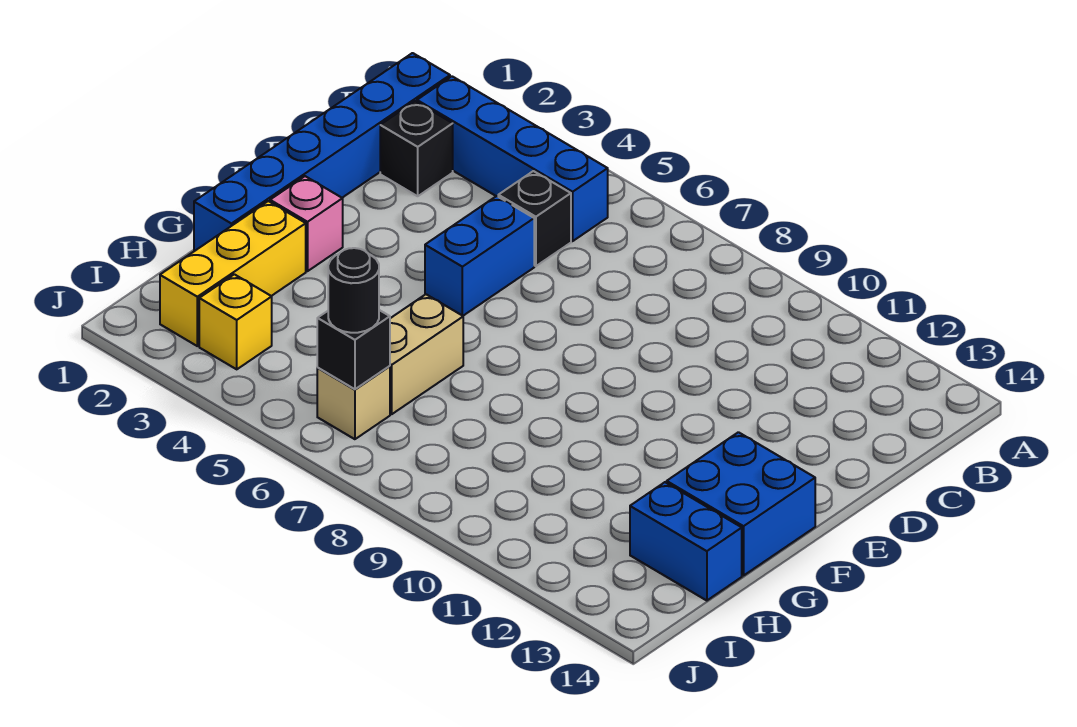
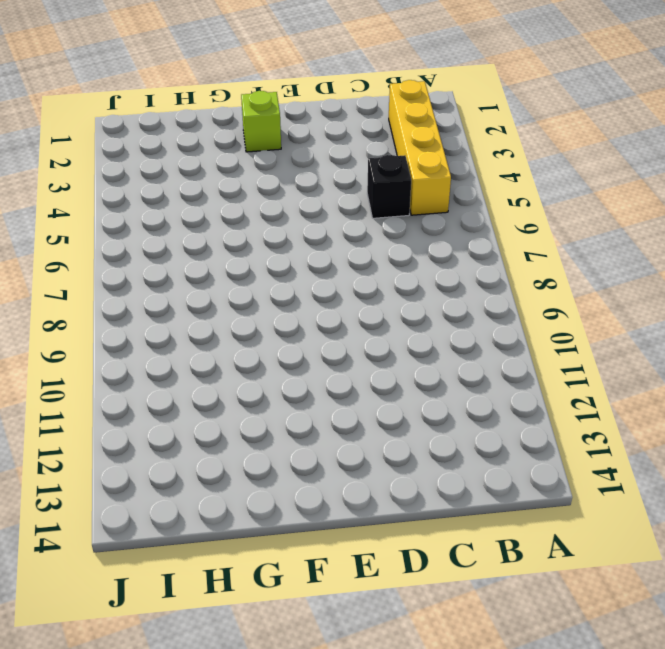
yellow 1x4 brick [389,80,451,215] -> blue 1x4 brick [417,76,608,241]
lime 1x1 brick [241,91,281,152] -> pink 1x1 brick [270,176,343,271]
none -> blue 1x6 brick [194,53,450,251]
none -> black 1x1 brick [380,101,453,196]
none -> blue 1x2 brick [425,196,534,316]

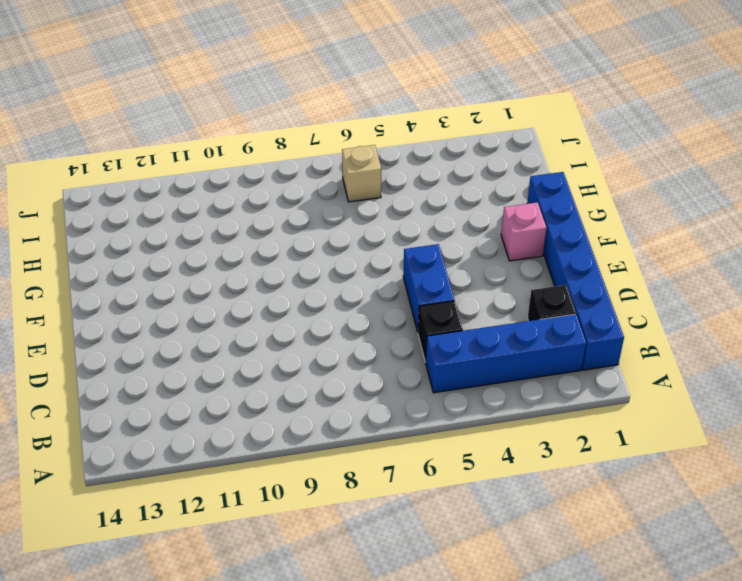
none -> blue 2x2 brick [667,432,815,576]
none -> yellow 1x3 brick [160,201,306,346]
none -> tan 1x2 brick [390,294,463,414]

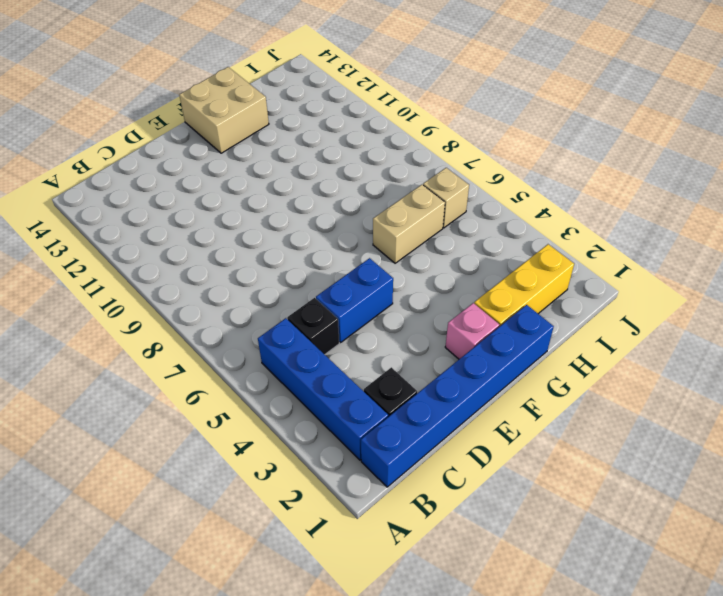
tan 2x2 brick [179,67,269,153] -> blue 2x2 brick [667,432,815,576]
none -> blue 1x2 brick [630,482,742,601]
none -> yellow 1x1 brick [199,274,272,369]
none -> black 1x1 brick [317,310,390,389]

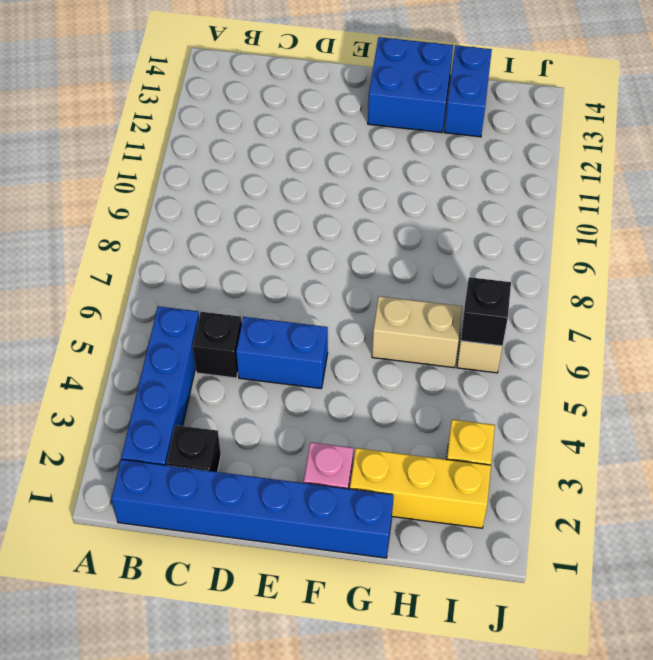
none -> black 1x1 round brick [328,248,379,333]

